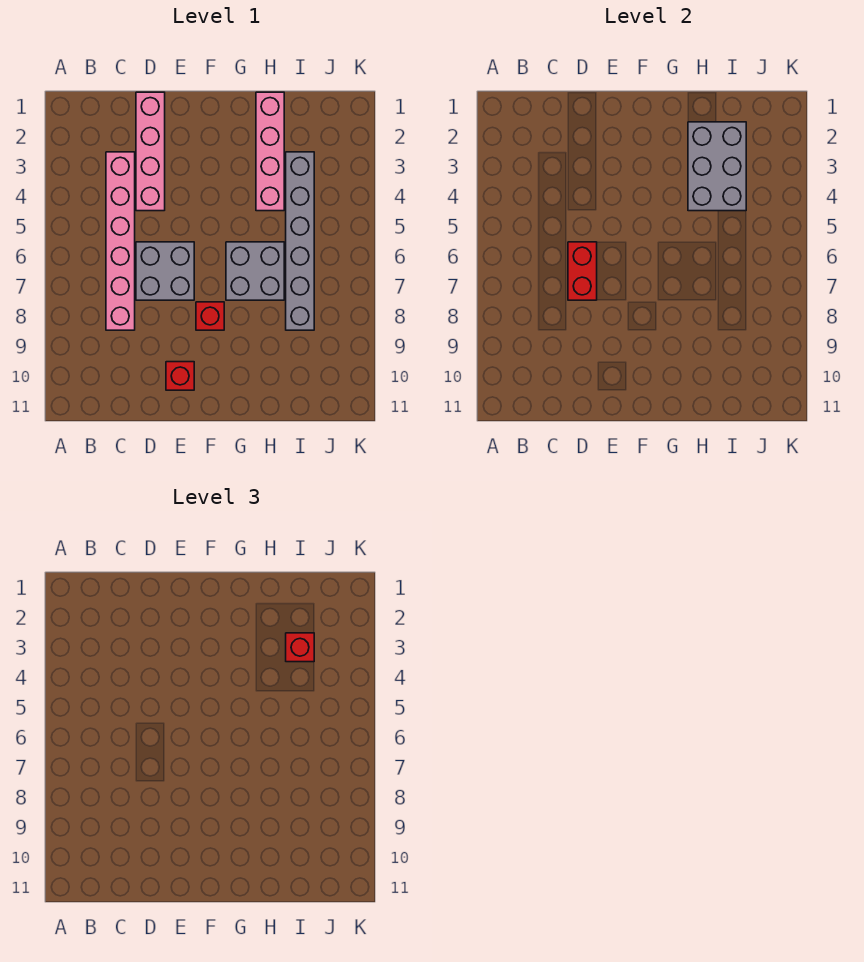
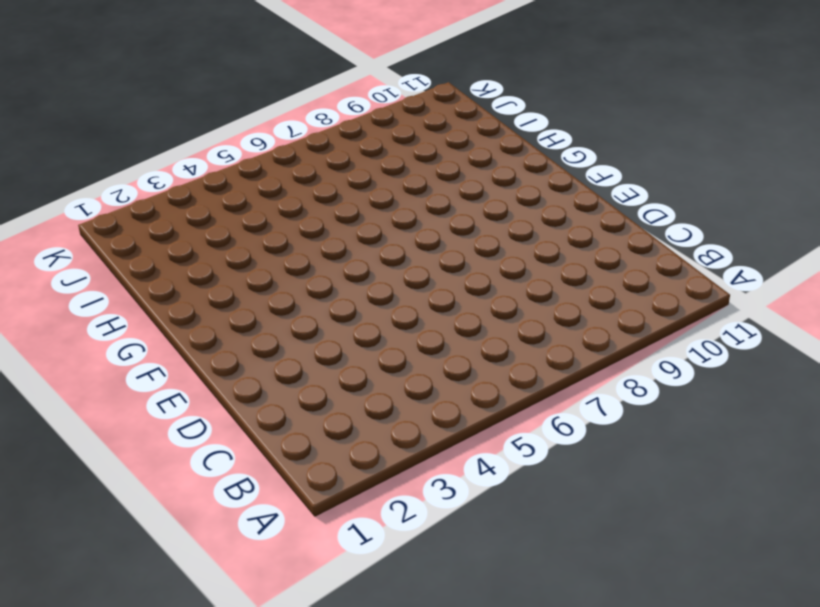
none -> pink 1x6 brick [106,152,135,330]
none -> pink 1x4 brick [136,92,165,211]

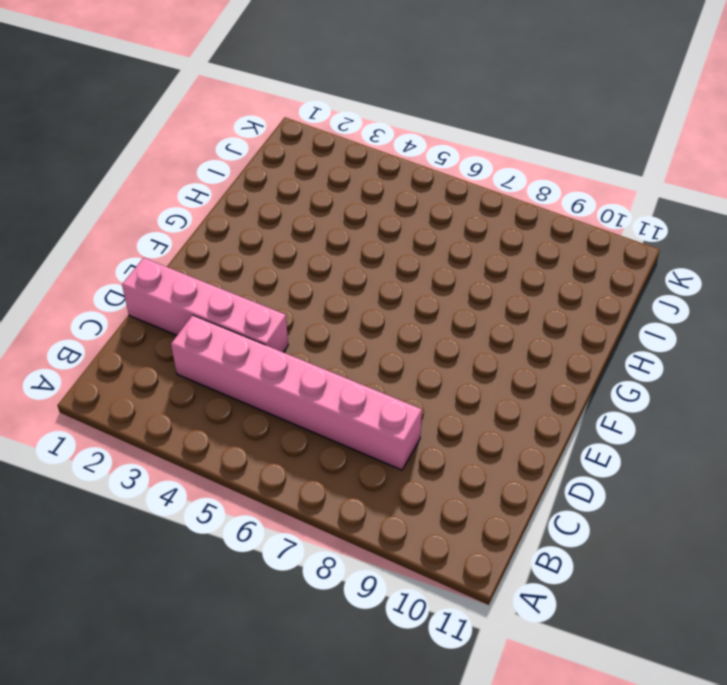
none -> grey 2x2 brick [136,242,194,300]
none -> red 1x1 brick [166,362,194,390]

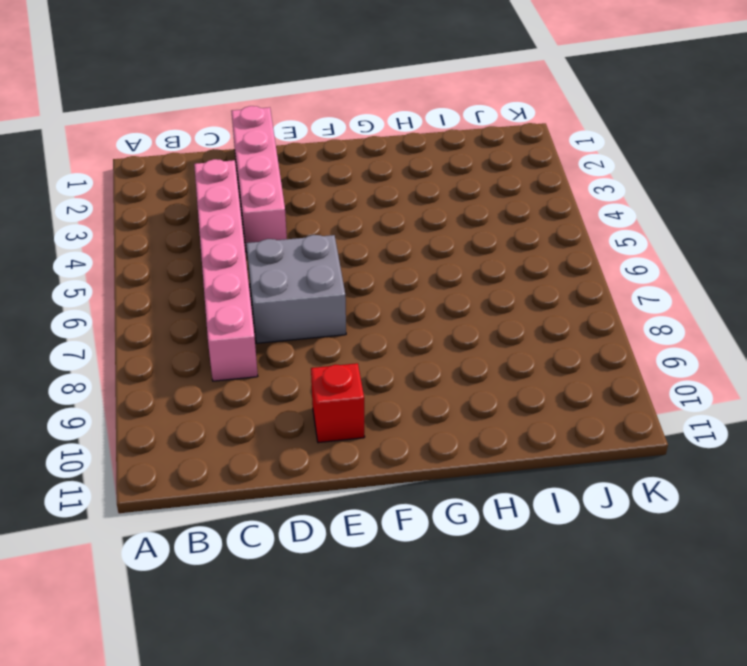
none -> red 1x1 brick [196,302,224,330]
none -> grey 2x2 brick [226,242,284,300]

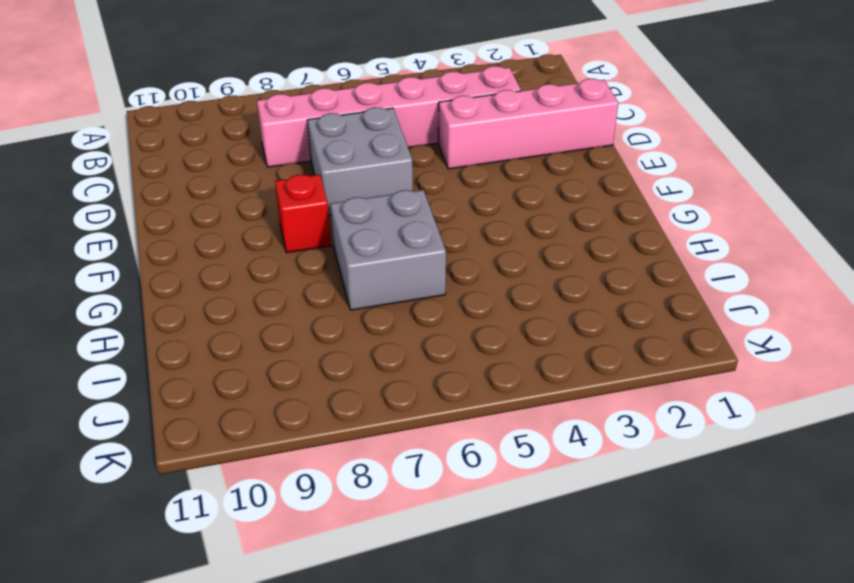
none -> red 1x1 brick [166,362,194,390]
none -> pink 1x4 brick [256,92,284,211]

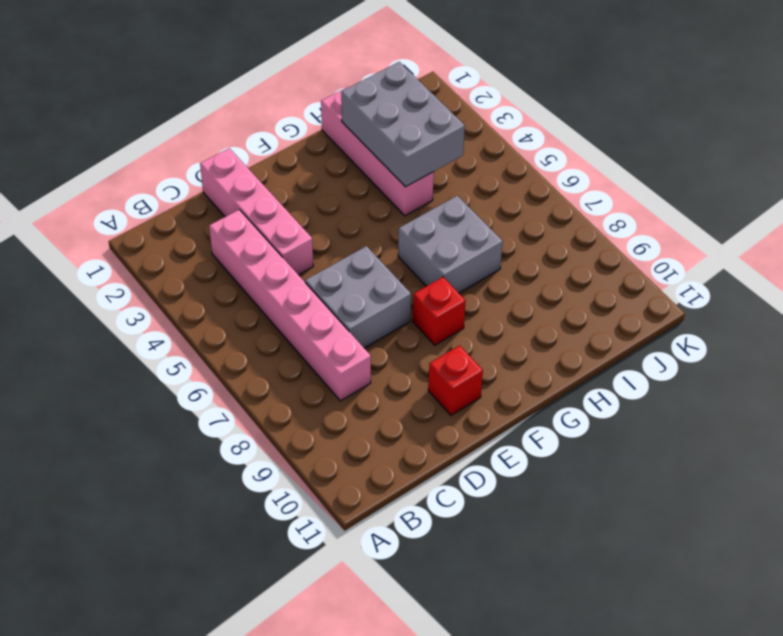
none -> grey 1x6 brick [286,152,314,330]
none -> red 1x2 brick [568,242,597,300]

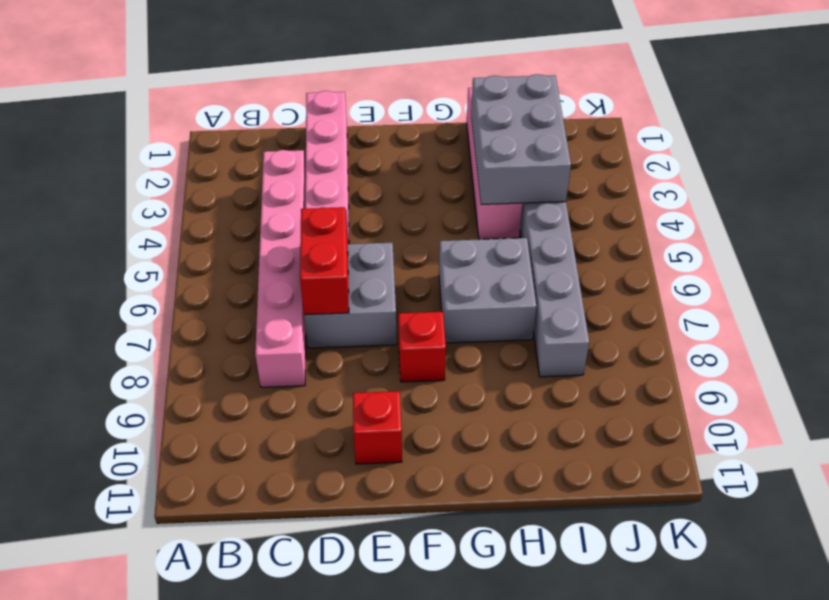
none -> red 1x1 brick [286,633,314,662]

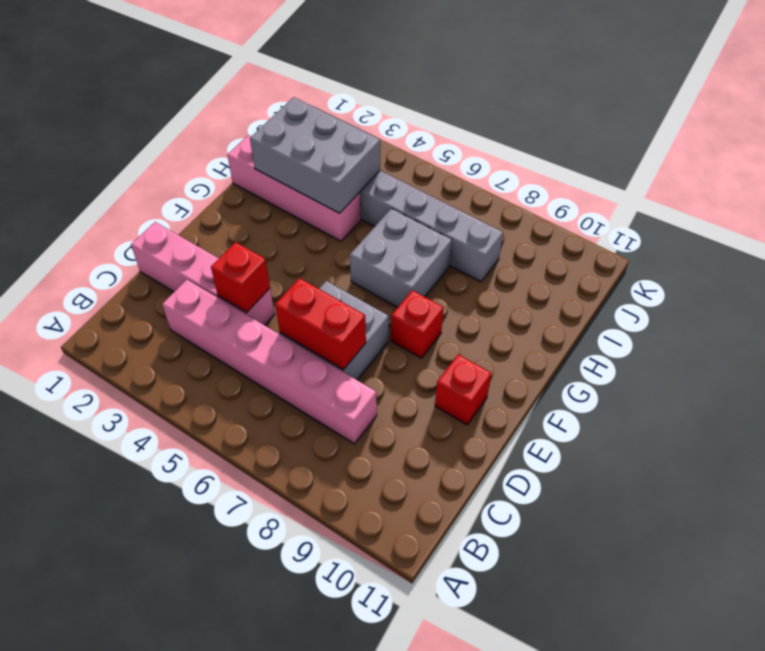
red 1x1 brick [211,242,270,312] -> red 1x1 brick moved to [286,633,314,662]

